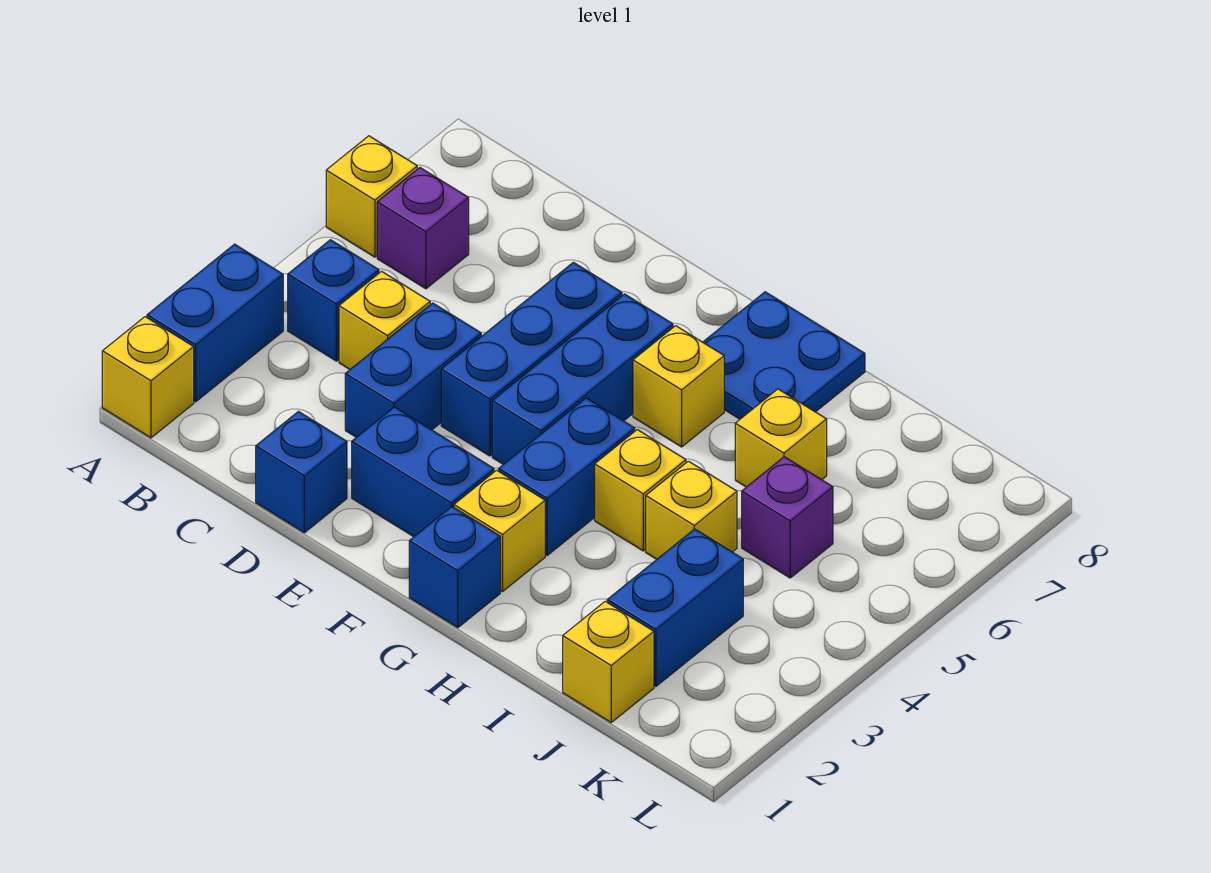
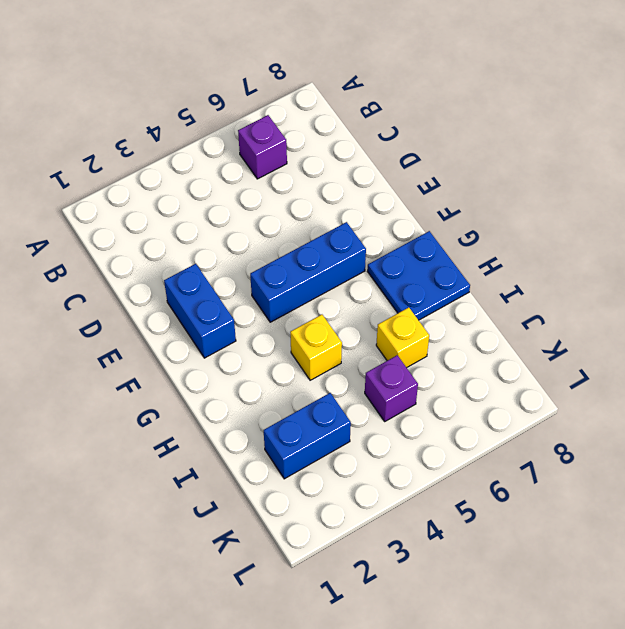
none -> yellow 1x1 brick [102,317,194,438]
none -> blue 1x2 brick [147,244,283,402]
none -> yellow 1x1 brick [326,136,417,257]

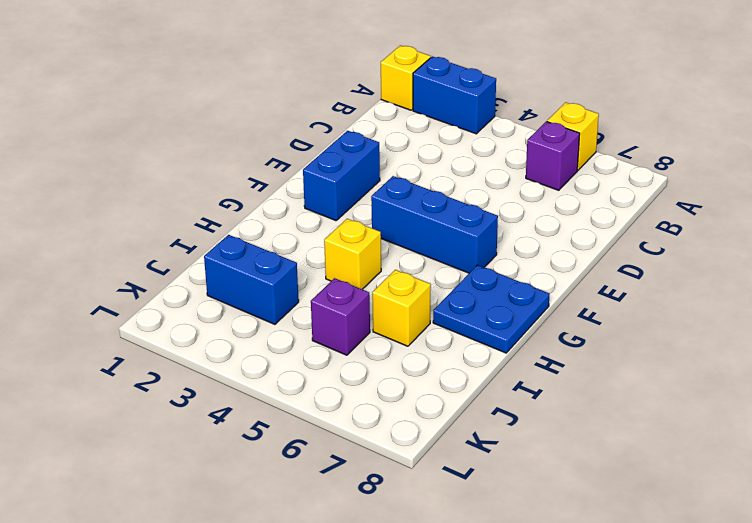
none -> blue 1x1 brick [288,240,379,361]
none -> yellow 1x1 brick [339,271,430,369]
none -> blue 1x1 brick [256,412,347,533]

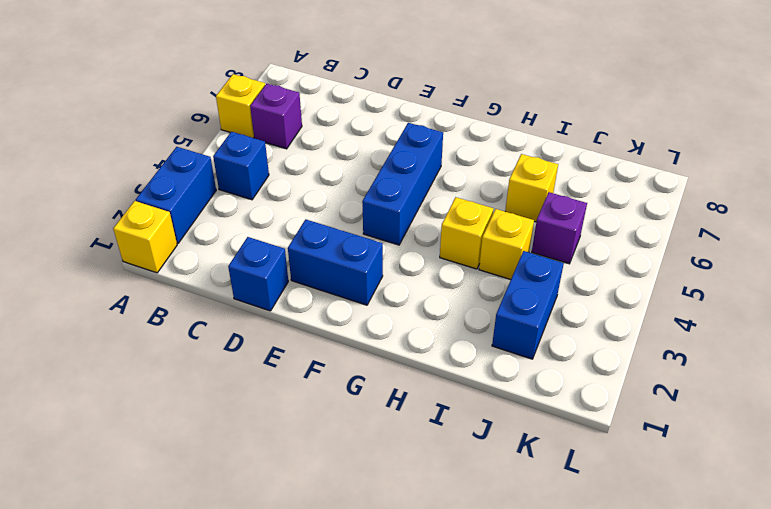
none -> yellow 1x1 brick [339,271,430,369]
none -> blue 1x2 brick [345,303,481,437]
none -> blue 1x3 brick [441,262,622,456]

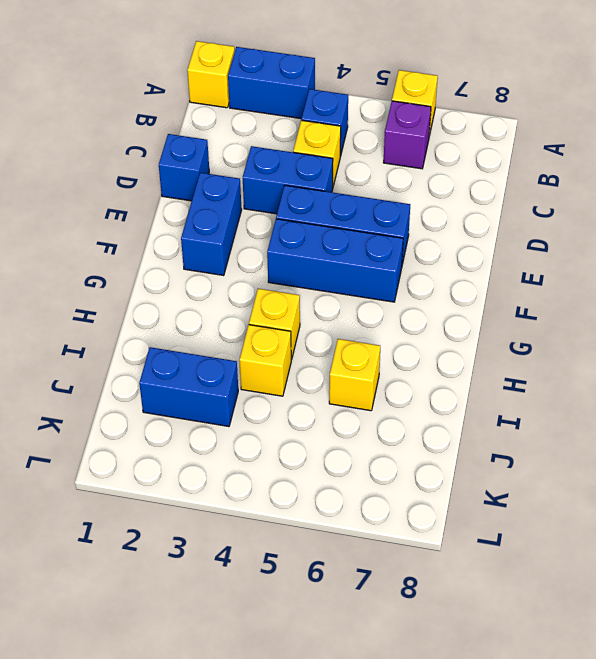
none -> blue 1x1 brick [409,507,500,628]
none -> yellow 1x1 brick [454,470,545,591]
none -> blue 1x2 brick [499,398,635,555]

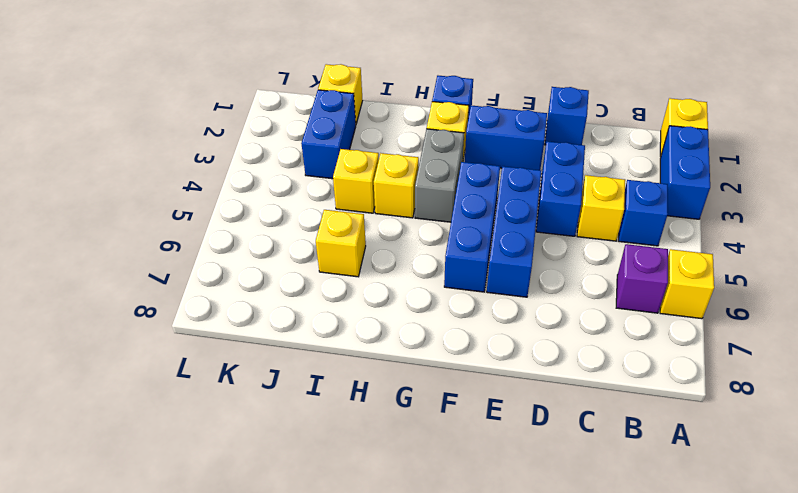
grey 1x2 brick [415,129,464,222] -> blue 1x2 brick [499,398,635,555]
none -> yellow 1x1 brick [633,326,724,447]
none -> blue 2x2 plate [703,292,865,419]
none -> purple 1x1 brick [742,457,833,578]

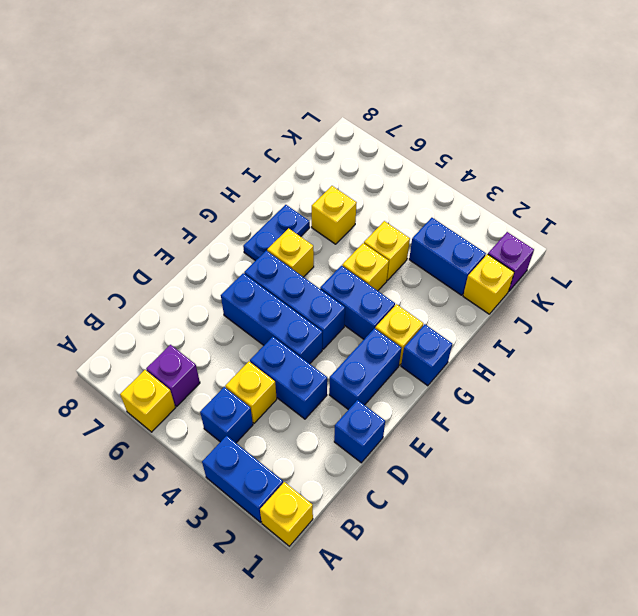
blue 1x2 plate [243,205,310,261] -> blue 2x2 plate [703,292,865,419]
purple 1x1 brick [488,232,534,292] -> purple 1x1 brick moved to [742,457,833,578]

